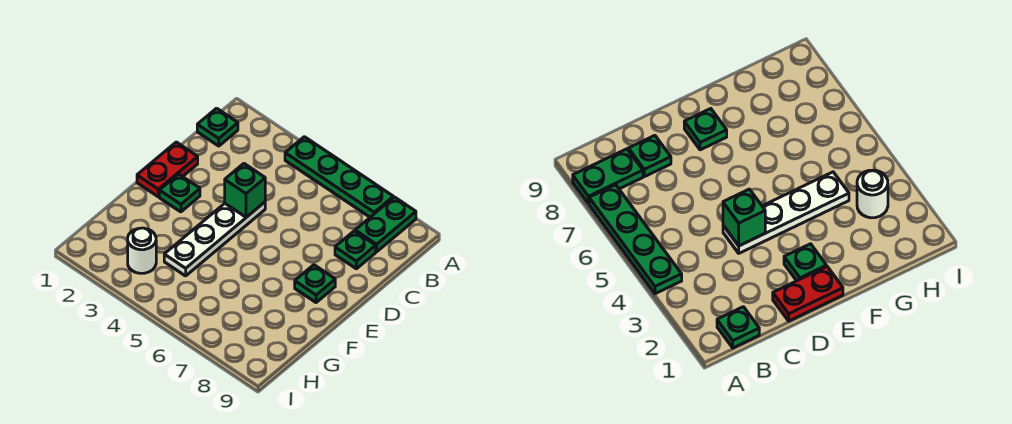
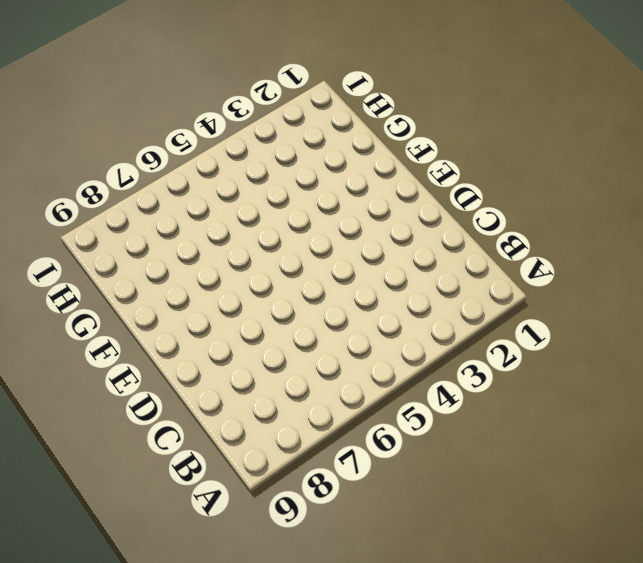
none -> green 1x4 plate [285,137,393,217]
none -> green 1x2 plate [355,197,416,252]

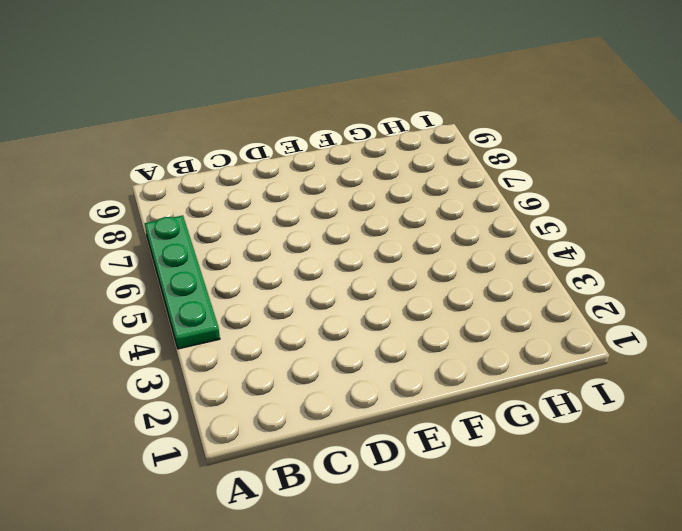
none -> green 1x2 plate [355,197,416,252]
none -> green 1x1 plate [197,108,238,146]

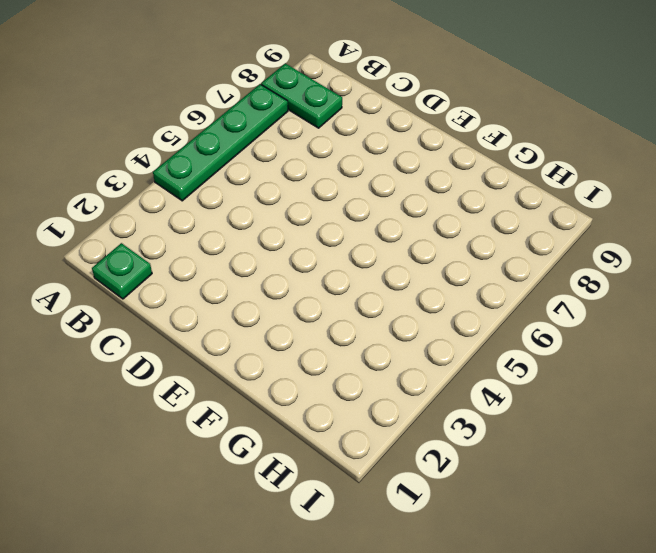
none -> green 1x1 plate [335,231,376,269]
none -> red 1x2 plate [137,142,198,197]

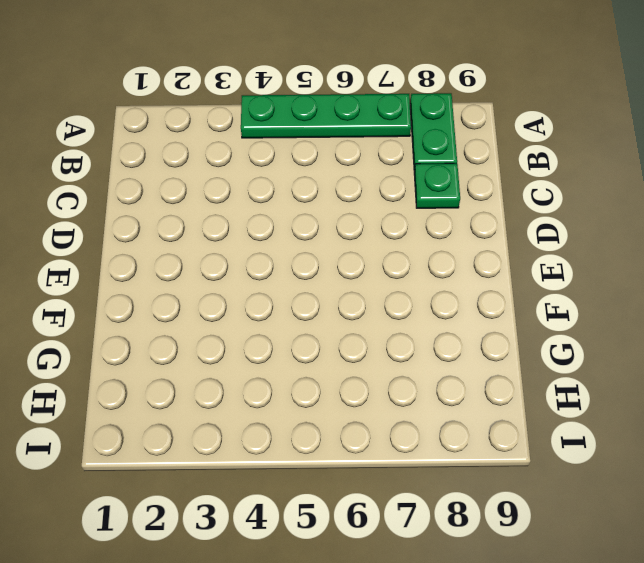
none -> green 1x1 plate [197,108,238,146]
none -> red 1x2 plate [137,142,198,197]

